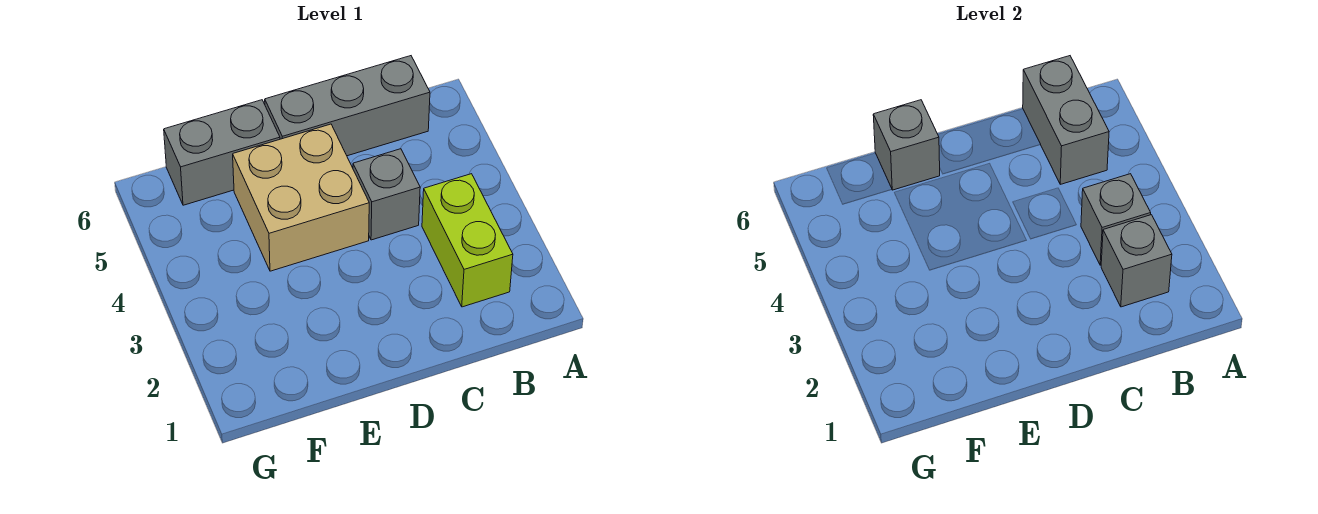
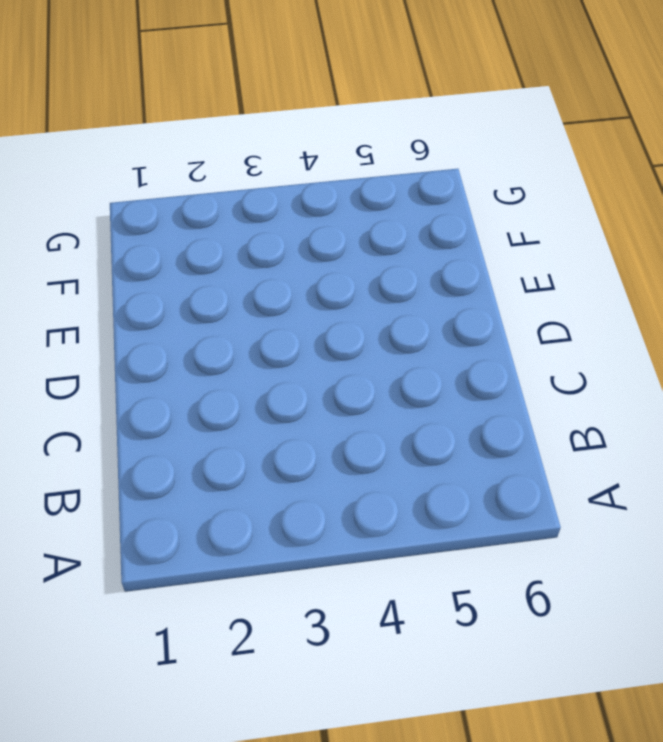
none -> lime 1x2 brick [422,174,513,307]
none -> grey 1x3 brick [265,56,430,156]

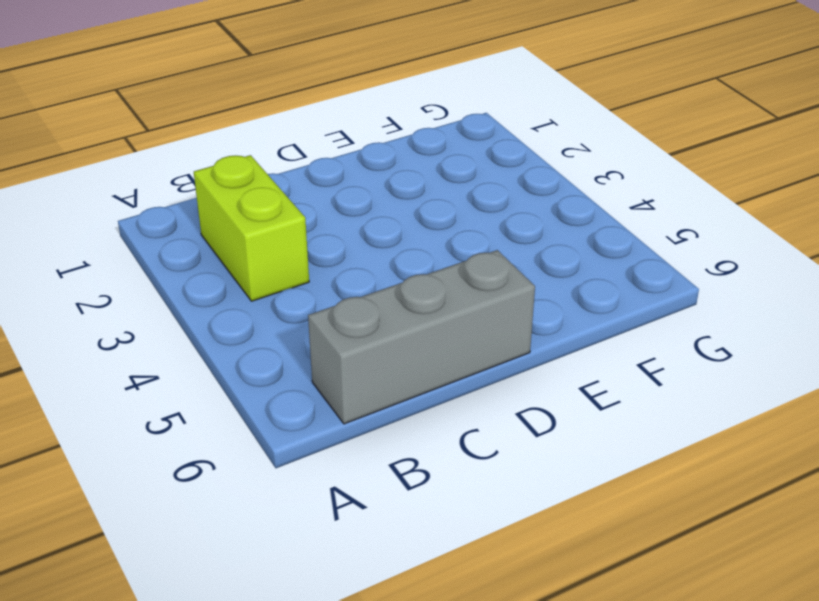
none -> grey 1x1 brick [353,149,420,240]
none -> tan 2x2 brick [233,124,369,271]

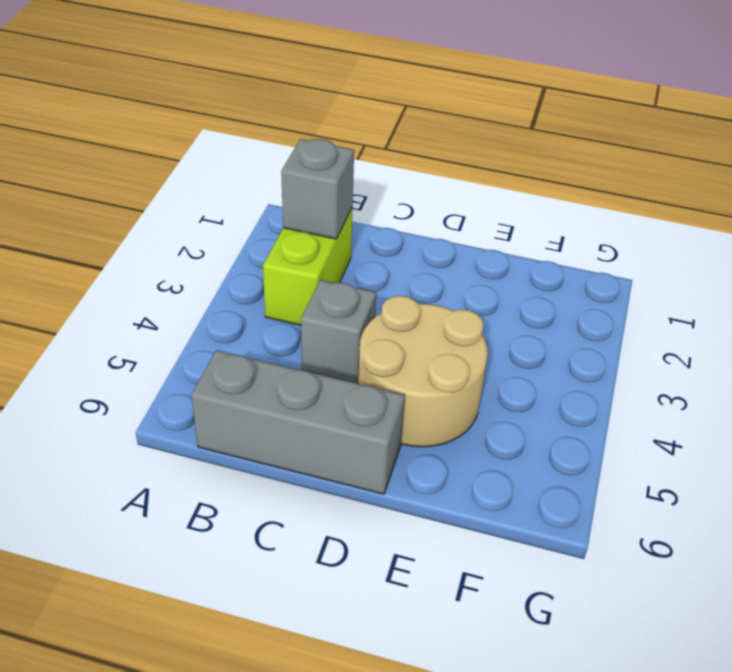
tan 2x2 round brick [358,296,488,447] -> tan 2x2 brick [233,124,369,271]
none -> grey 1x2 brick [164,100,280,205]
none -> grey 1x1 brick [1081,174,1151,265]

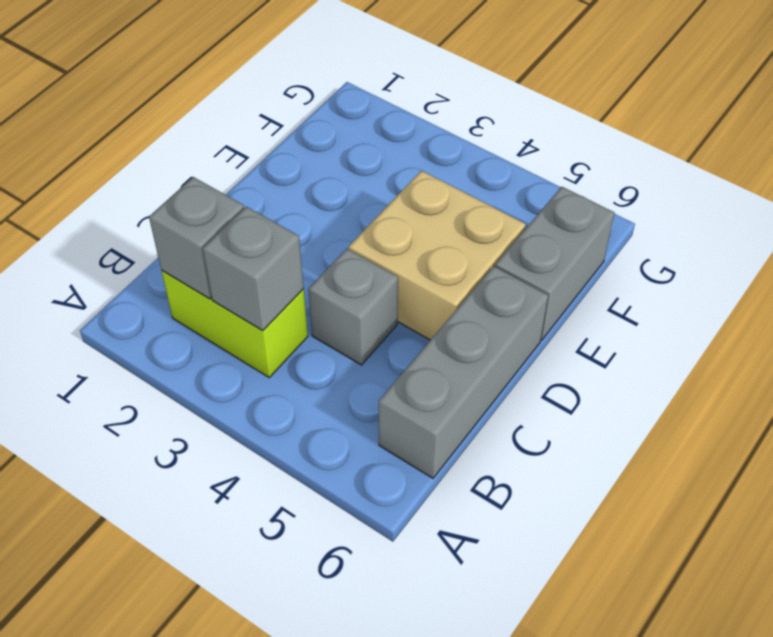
none -> grey 1x2 brick [1023,56,1109,184]
none -> grey 1x1 brick [873,100,940,190]

